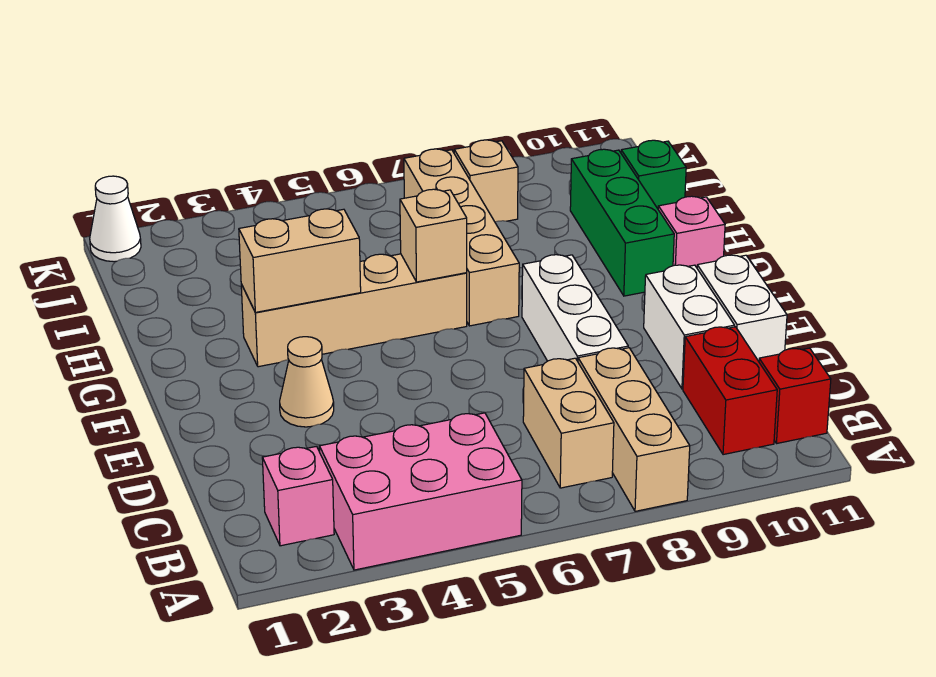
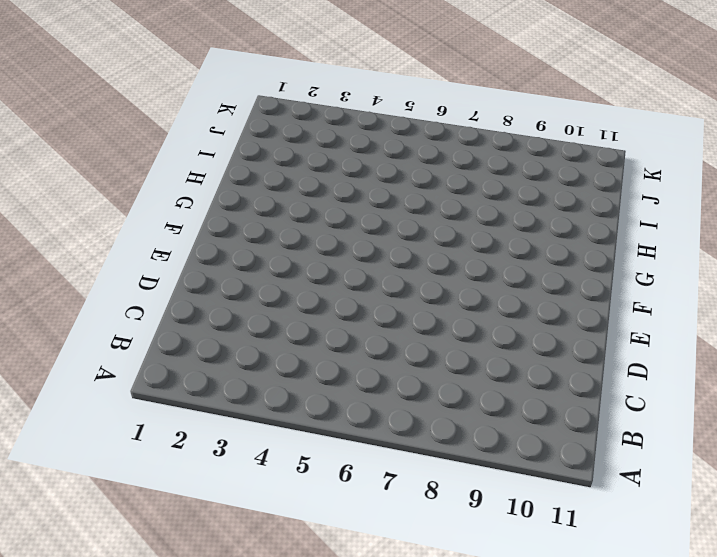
none -> pink 2x3 brick [319,413,522,570]
none -> tan 1x3 brick [578,348,690,511]
none -> pink 1x1 brick [262,446,334,546]

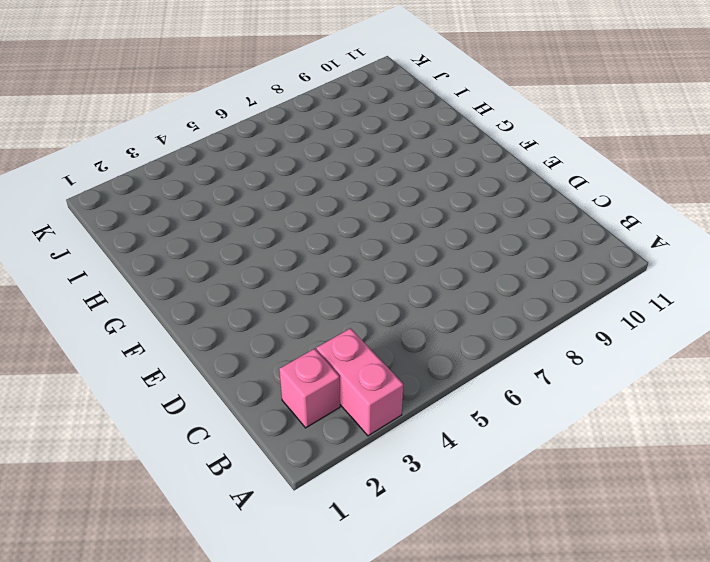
pink 1x2 brick [316,328,403,436] -> pink 2x3 brick [319,413,522,570]
none -> tan 1x3 brick [578,348,690,511]
none -> tan 1x2 brick [523,358,614,488]
none -> red 1x2 brick [683,327,777,455]

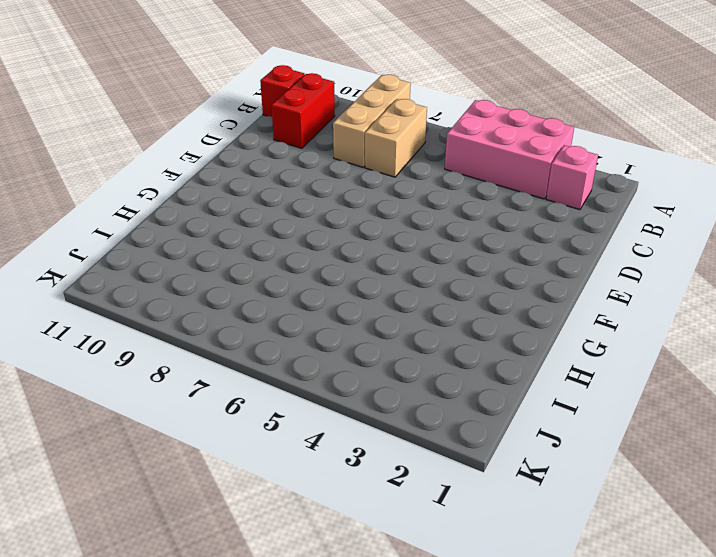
none -> white 1x3 brick [522,255,628,361]
none -> white 1x2 brick [644,265,735,389]
none -> white 1x2 brick [697,255,787,361]

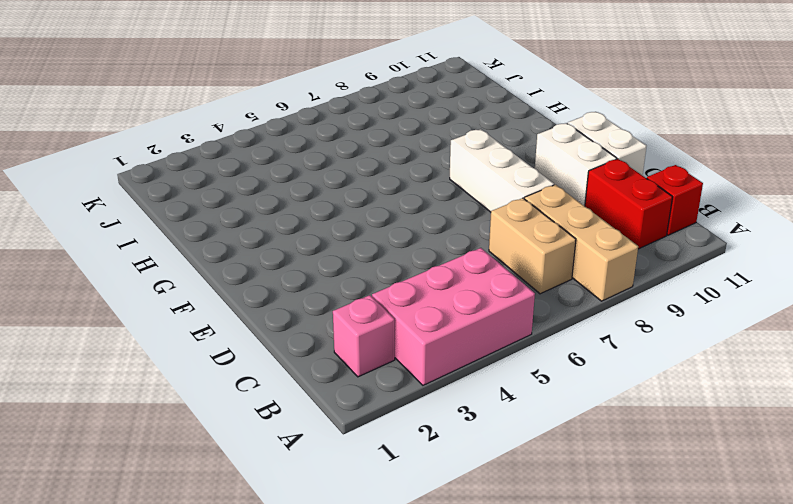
none -> tan 1x1 cone [280,337,334,427]
none -> tan 1x4 brick [241,254,467,367]
none -> tan 1x4 brick [404,149,519,326]

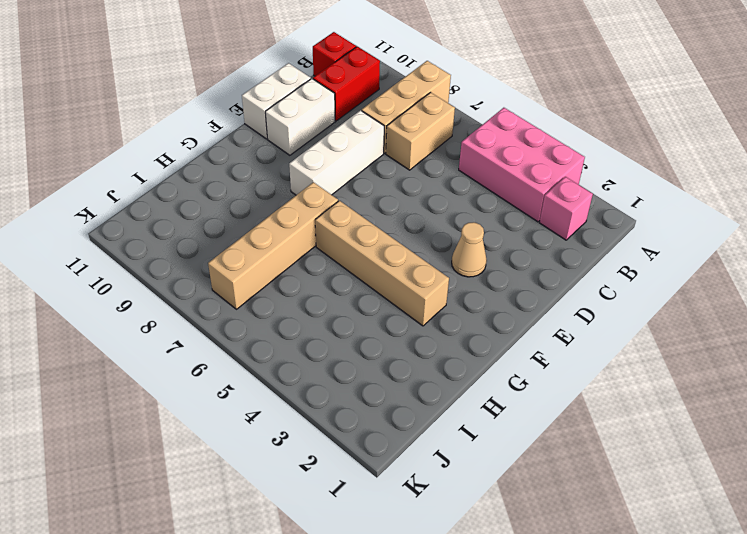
none -> green 1x3 brick [570,149,674,296]
none -> pink 1x1 brick [658,196,725,268]
none -> green 1x1 brick [621,140,686,209]

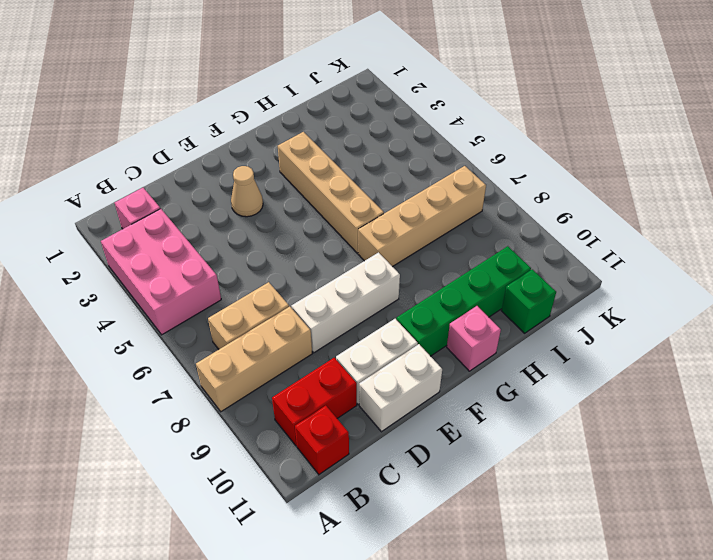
green 1x4 brick [396,246,531,356] -> green 1x3 brick [570,149,674,296]
none -> tan 1x1 brick [454,140,518,222]
none -> white 1x1 cone [90,176,141,262]
none -> tan 1x2 brick [239,209,361,312]

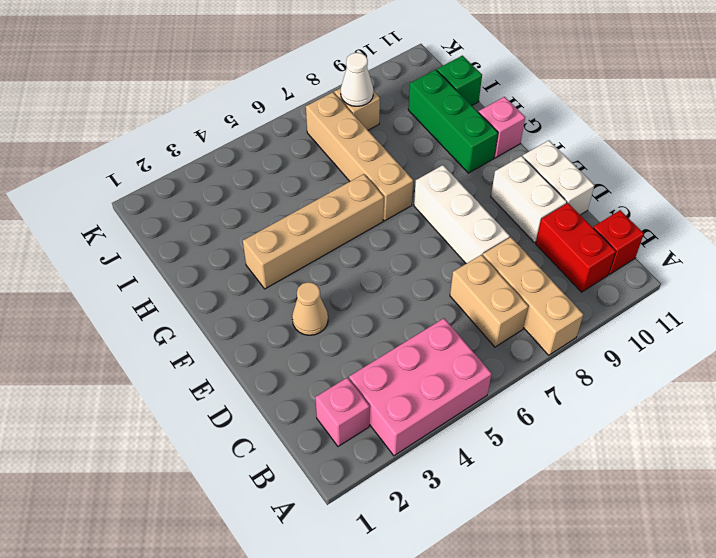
white 1x1 cone [341,53,373,106] -> white 1x1 cone moved to [90,176,141,262]
none -> tan 1x2 brick [239,209,361,312]
none -> tan 1x1 brick [400,189,467,282]

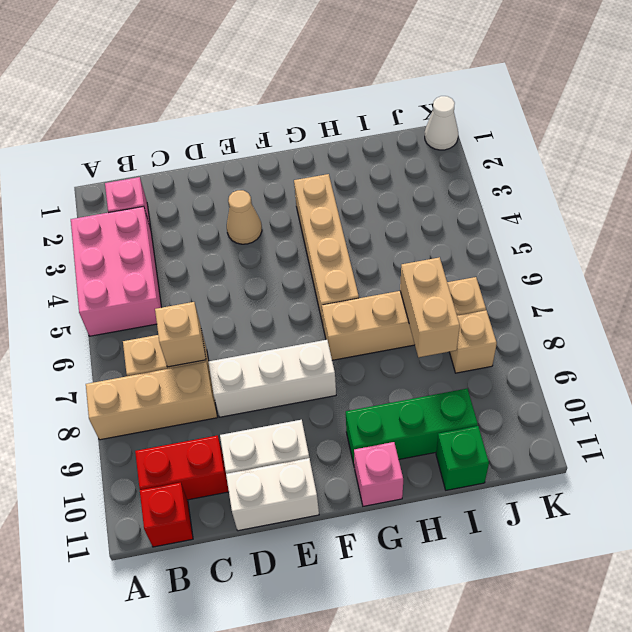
tan 1x1 brick [155,302,206,367] -> tan 1x1 brick moved to [400,189,467,282]
tan 1x2 brick [400,257,460,357] -> tan 1x2 brick moved to [239,209,361,312]

